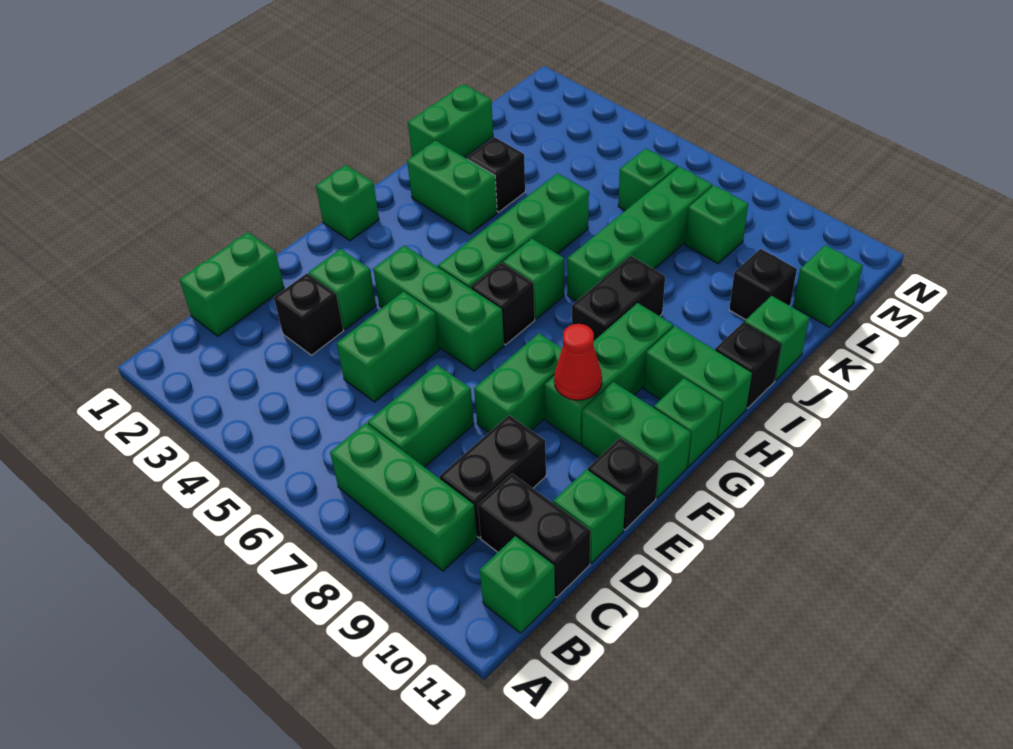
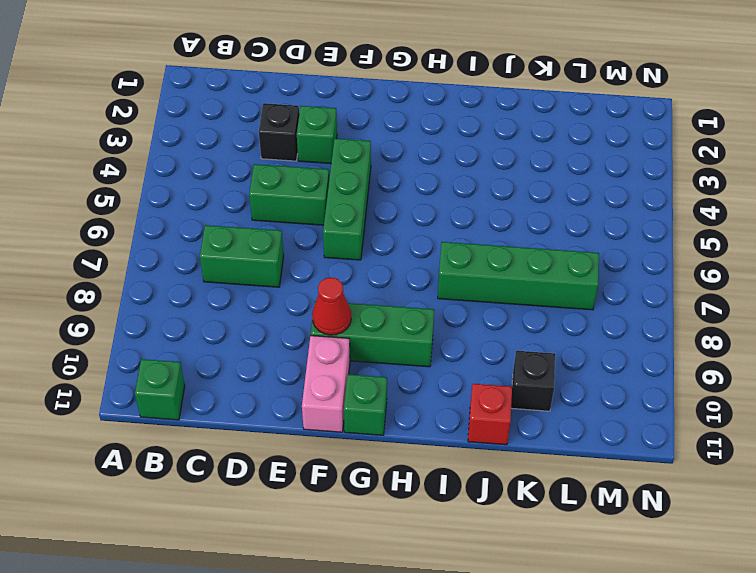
pink 1x2 brick [302,336,350,432] -> green 1x2 brick [582,382,691,498]
red 1x1 brick [468,384,512,445] -> green 1x1 brick [744,296,809,380]
none -> green 1x3 brick [330,423,477,571]
none -> green 1x2 brick [179,232,284,336]
none -> black 1x2 brick [440,415,546,538]
none -> black 1x2 brick [478,474,591,597]

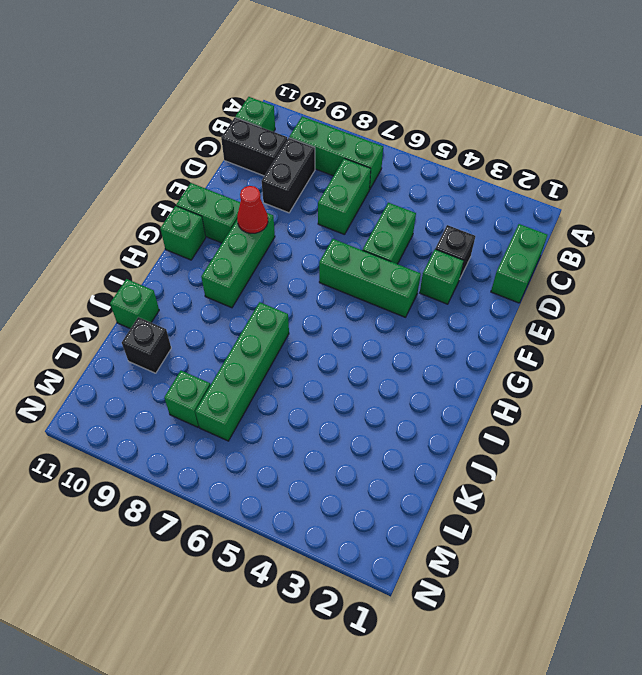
none -> green 1x1 brick [553,469,625,563]
none -> green 1x2 brick [474,333,562,432]
none -> black 1x1 brick [588,438,659,530]
none -> green 1x1 brick [316,165,379,241]

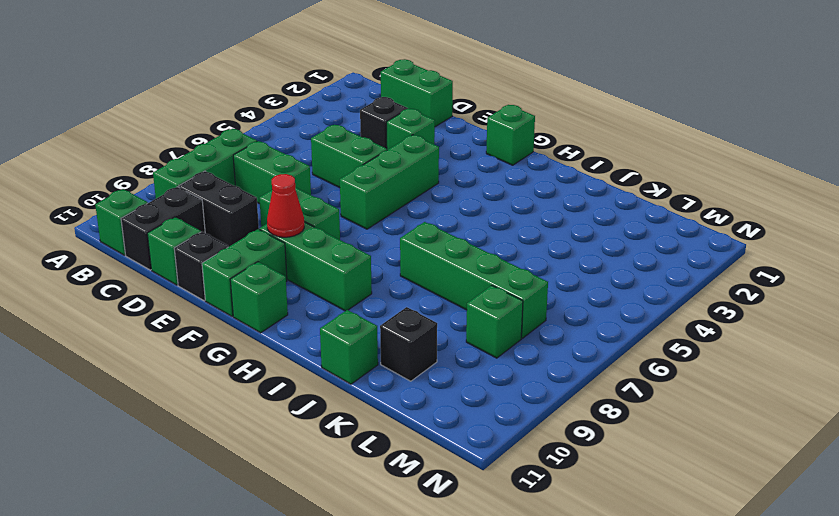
none -> green 1x4 brick [438,173,589,288]
none -> black 1x1 brick [471,263,535,345]
none -> green 1x1 brick [503,239,564,319]
none -> black 1x2 brick [572,256,665,340]

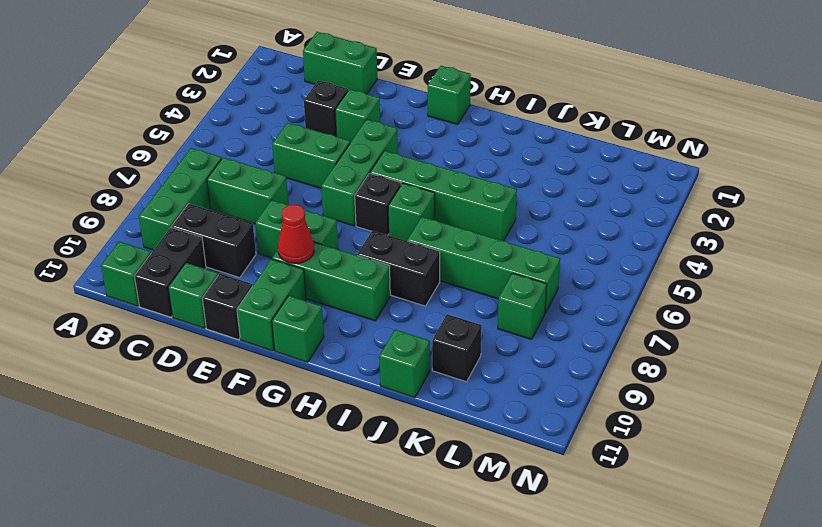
none -> green 1x2 brick [644,326,752,437]
none -> green 1x2 brick [407,140,497,234]
none -> black 1x1 brick [715,322,781,408]
none -> green 1x2 brick [408,84,493,157]

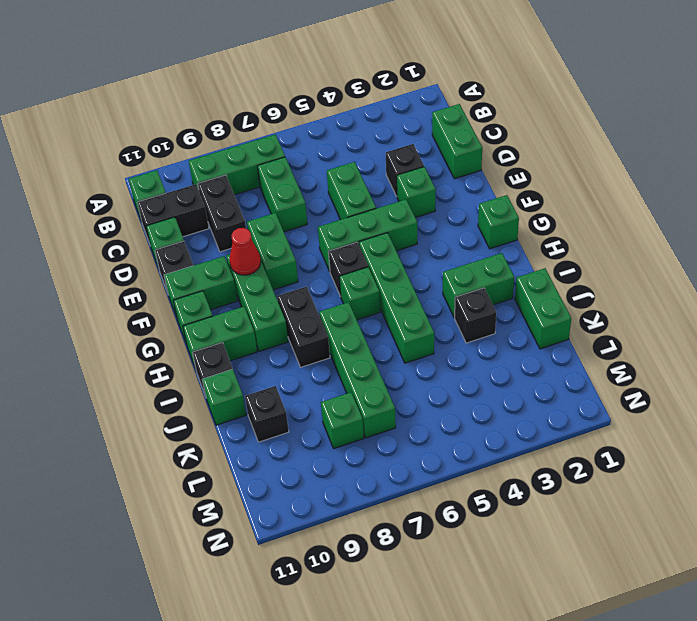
none -> green 1x1 brick [618,148,678,211]
none -> green 1x1 brick [793,245,863,327]

